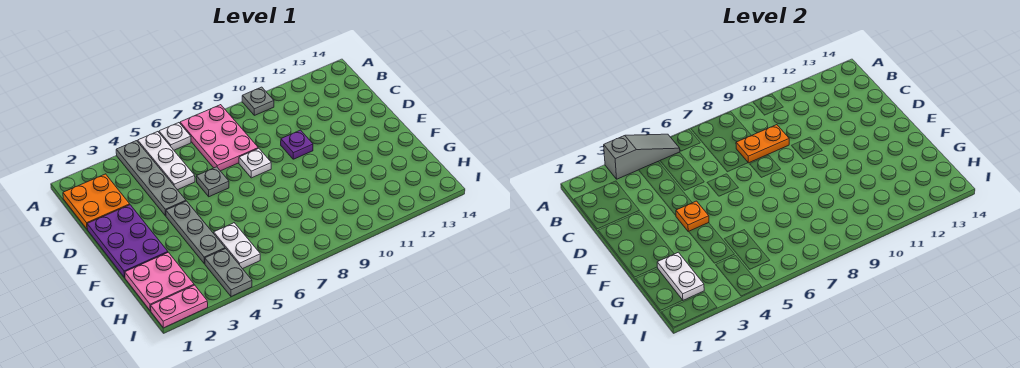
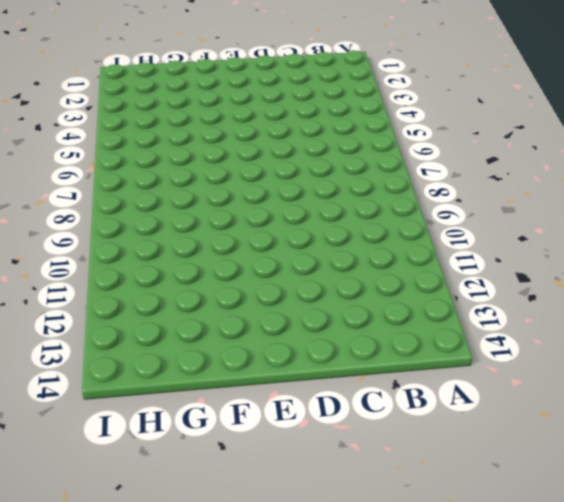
none -> grey 1x4 plate [116,141,186,216]
none -> white 1x3 plate [138,132,195,190]
none -> white 1x1 plate [159,123,191,150]

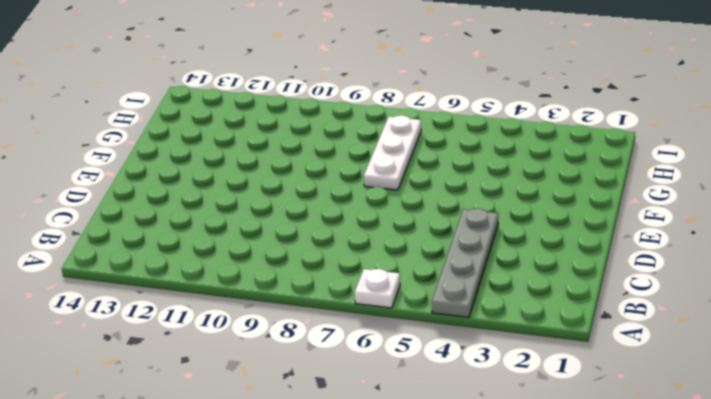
white 1x3 plate [364,115,421,190] -> white 1x3 plate moved to [138,132,195,190]
none -> pink 2x3 plate [180,105,258,171]
none -> grey 1x1 plate [242,87,274,115]
none -> orange 2x2 plate [63,174,130,229]

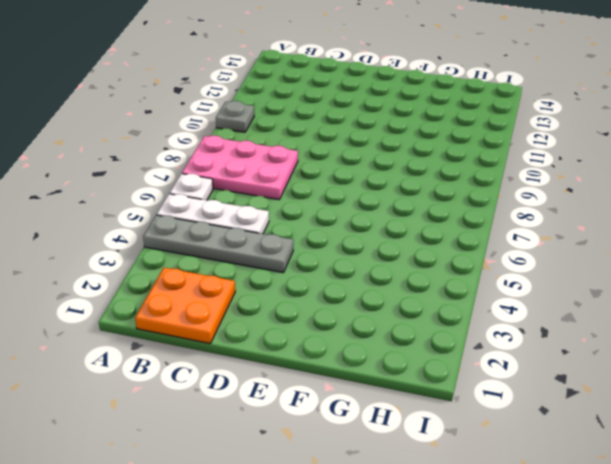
none -> purple 2x3 plate [87,205,168,278]
none -> grey 1x1 plate [196,167,229,197]
none -> white 1x1 plate [239,148,271,178]

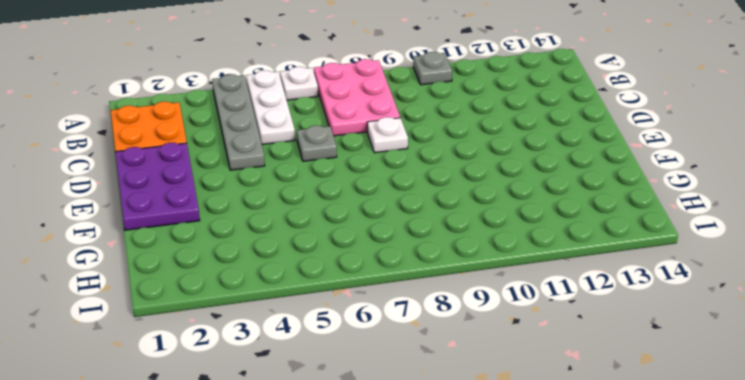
none -> purple 1x1 plate [281,130,313,159]
none -> grey 1x3 plate [166,201,225,264]
none -> pink 2x2 plate [125,252,194,311]

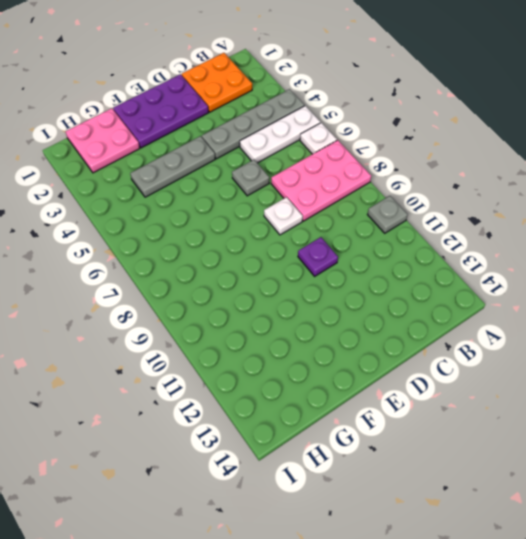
none -> white 1x2 plate [214,223,260,269]
none -> grey 1x2 plate [205,249,252,297]
none -> pink 1x2 plate [151,285,208,328]

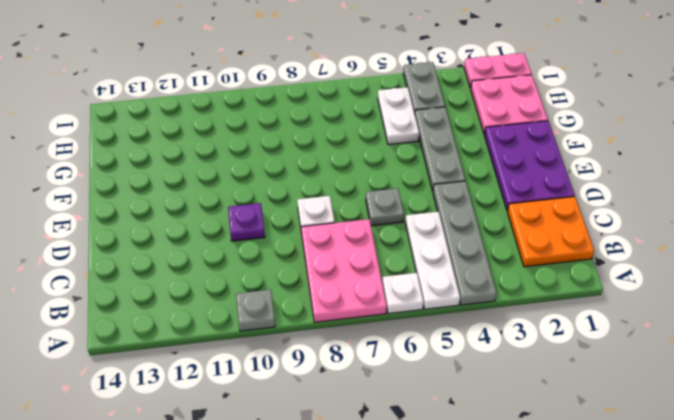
none -> grey 1x3 slope [604,134,680,179]
none -> orange 1x2 plate [736,125,789,163]
none -> orange 1x1 plate [676,201,709,232]

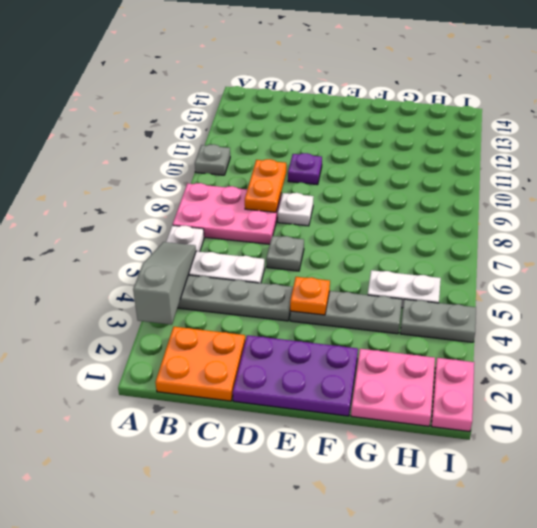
none -> white 1x2 plate [657,252,704,300]

